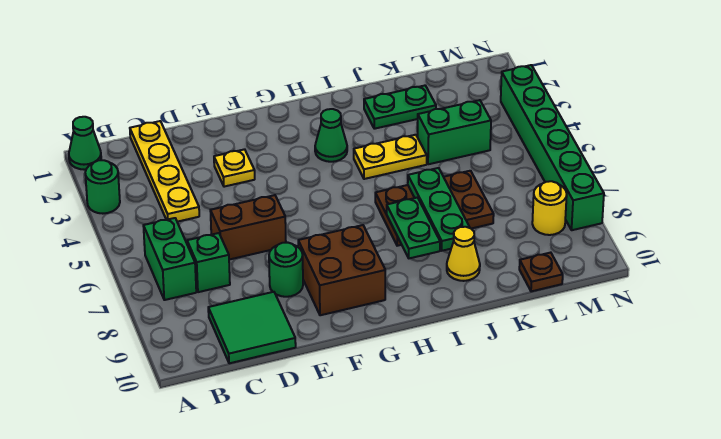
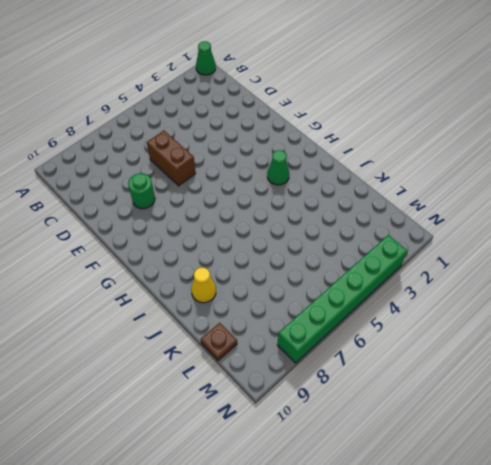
none -> green 1x1 round brick [85,160,120,214]
none -> green 1x2 brick [143,218,196,300]
none -> yellow 1x4 plate [130,121,199,222]

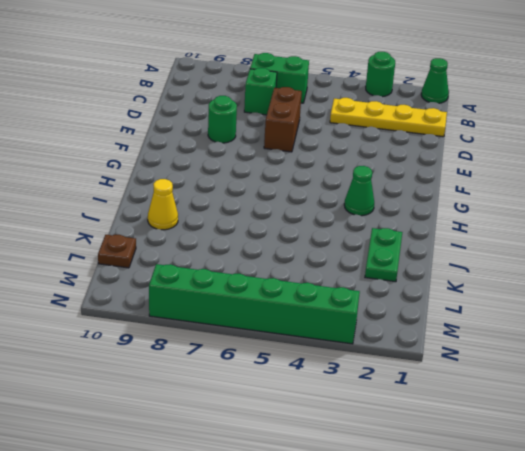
none -> green 2x2 tile [208,292,296,363]
none -> yellow 1x1 plate [214,149,255,187]
none -> brown 2x2 brick [298,225,385,315]

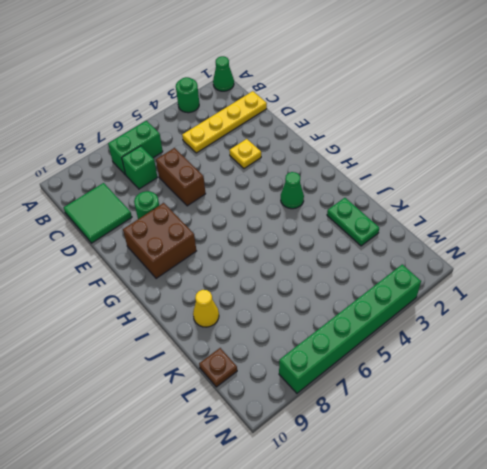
none -> yellow 1x2 plate [354,135,427,179]
none -> brown 2x3 plate [375,171,494,246]
none -> green 1x2 brick [418,100,491,164]

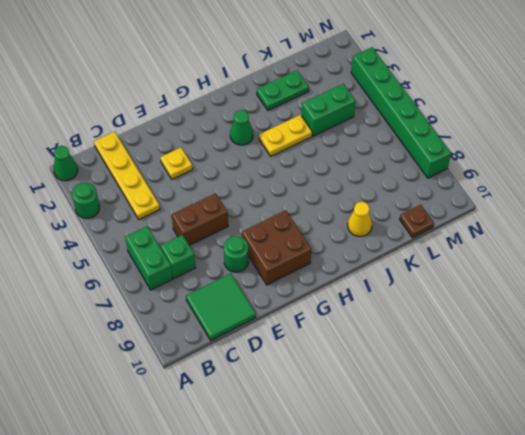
none -> brown 2x3 plate [375,171,494,246]
none -> yellow 1x1 round brick [532,181,567,235]
none -> green 1x2 plate [387,198,440,258]

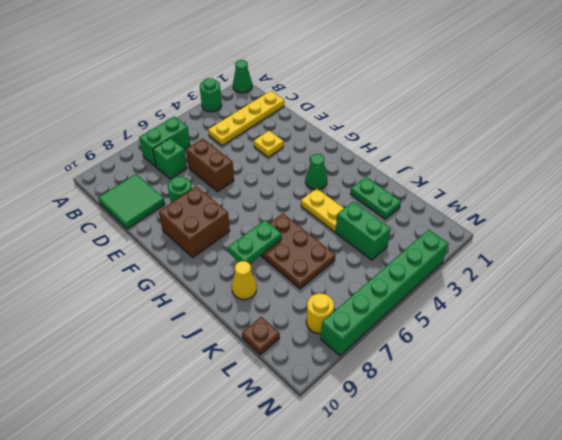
none -> green 1x3 plate [408,168,470,251]

